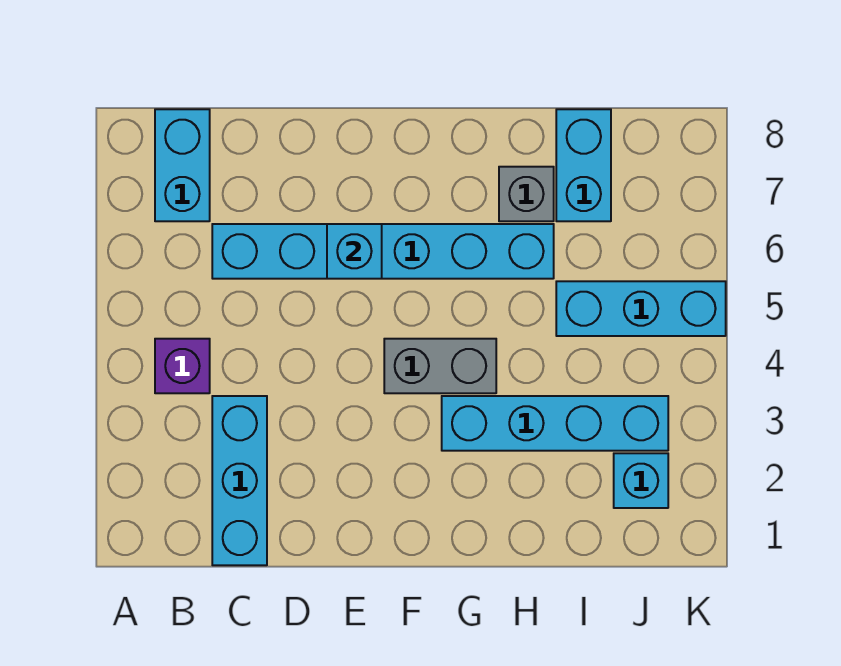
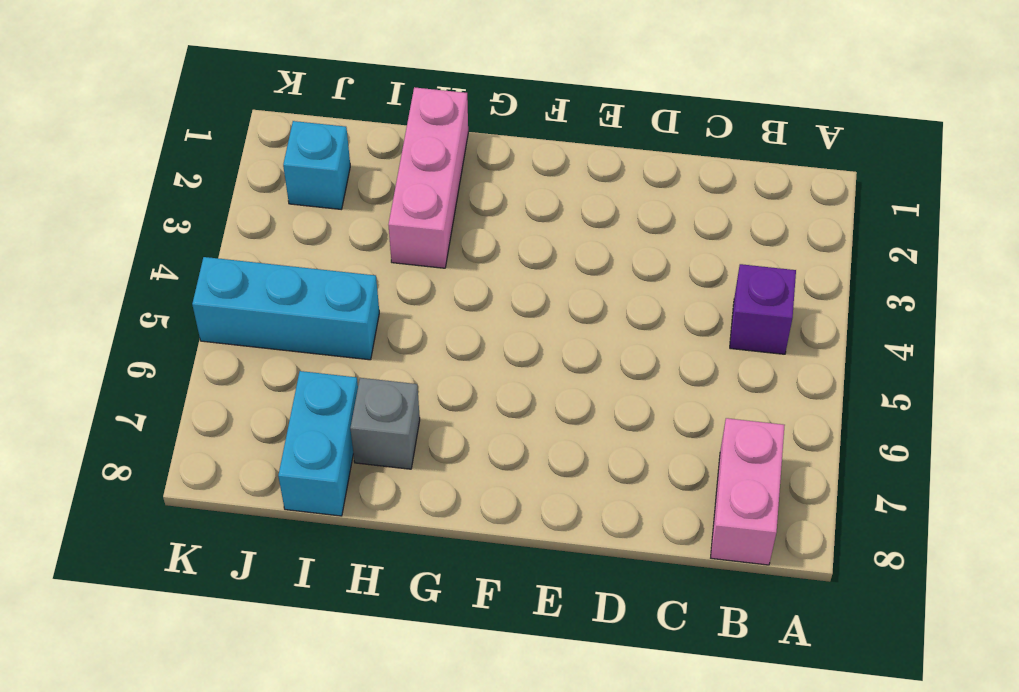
pink 1x2 brick [711,418,785,565] -> cyan 1x2 brick [155,109,210,221]
pink 1x3 brick [388,87,468,268] -> cyan 1x4 brick [442,396,668,451]
none -> cyan 1x3 brick [212,396,267,565]
none -> cyan 1x6 brick [212,224,554,279]

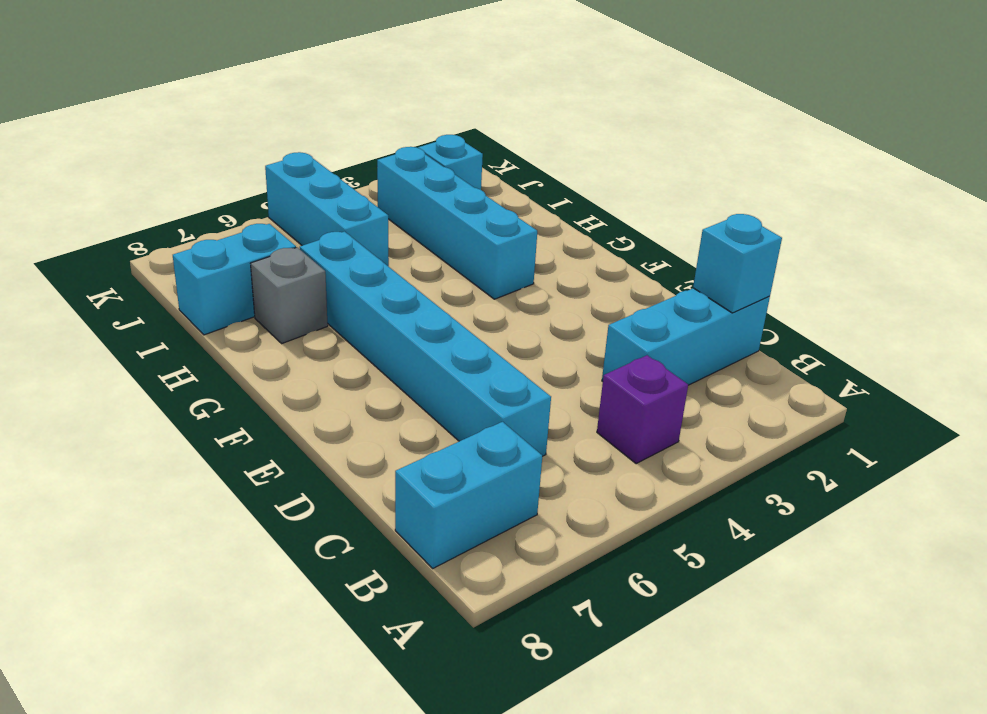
cyan 1x1 brick [693,214,782,313] -> cyan 1x1 brick moved to [327,224,382,279]
none -> grey 1x2 brick [384,339,496,393]

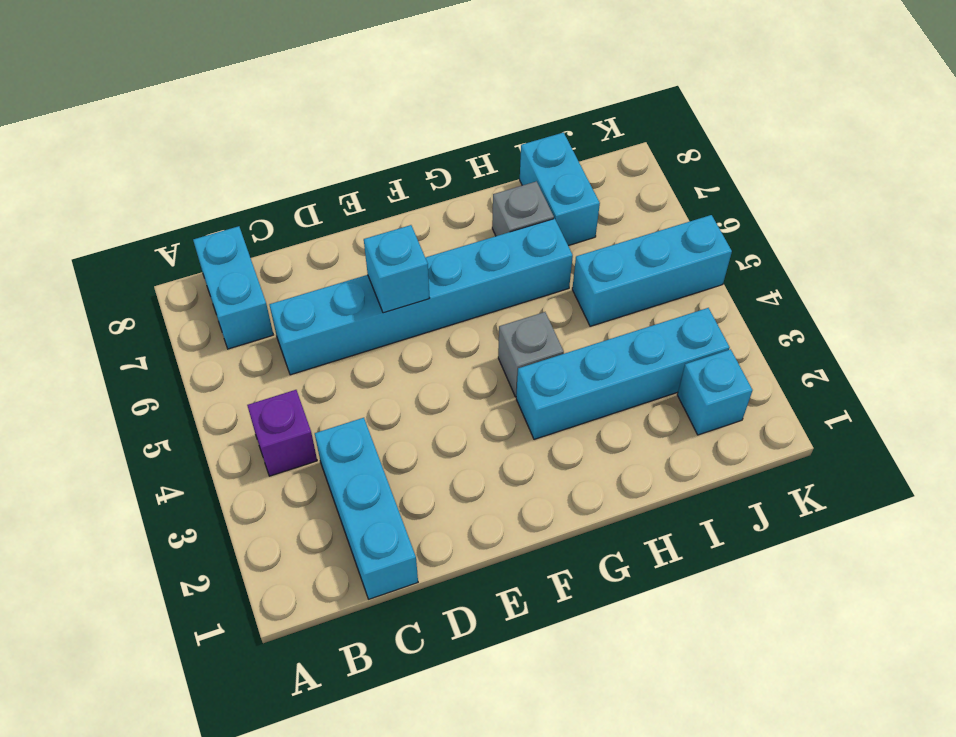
grey 1x1 brick [498,312,564,397] -> grey 1x2 brick [384,339,496,393]

